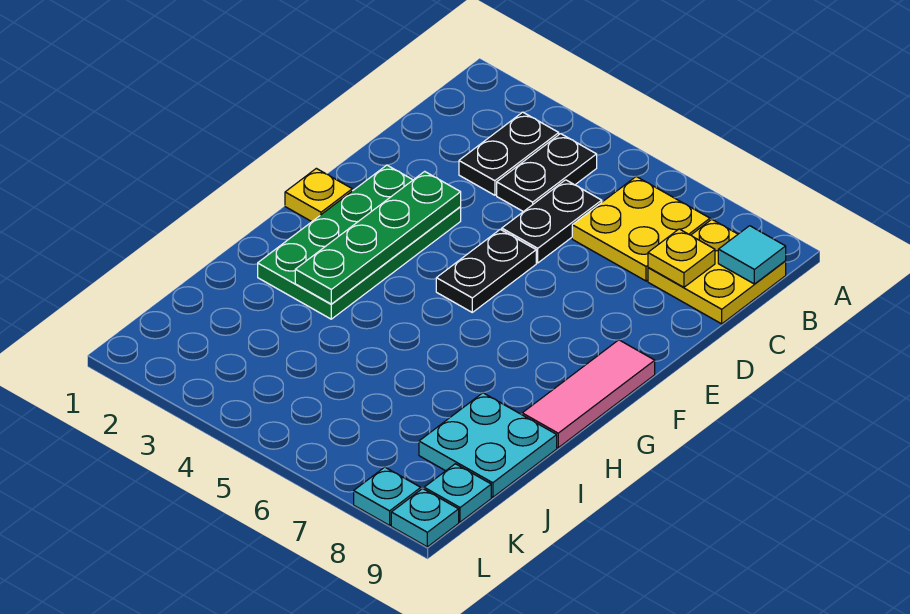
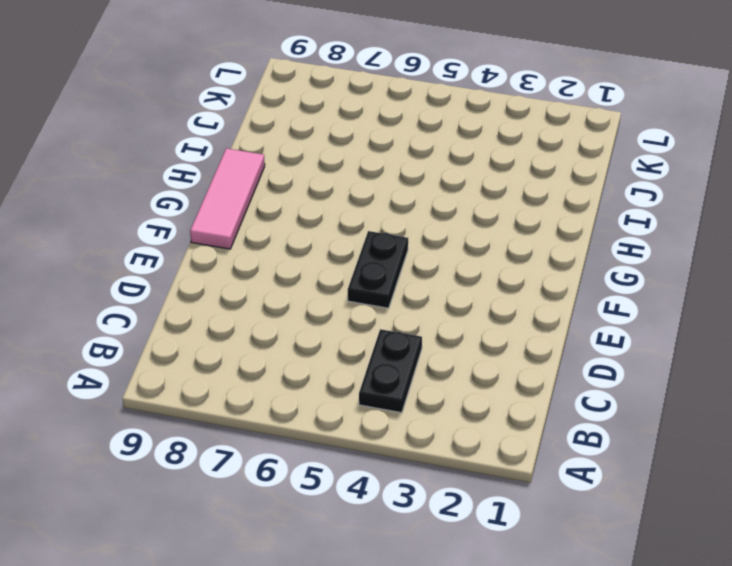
none -> black 1x2 plate [459,112,559,195]
none -> yellow 2x2 plate [572,176,710,281]
none -> yellow 2x2 plate [648,219,786,324]

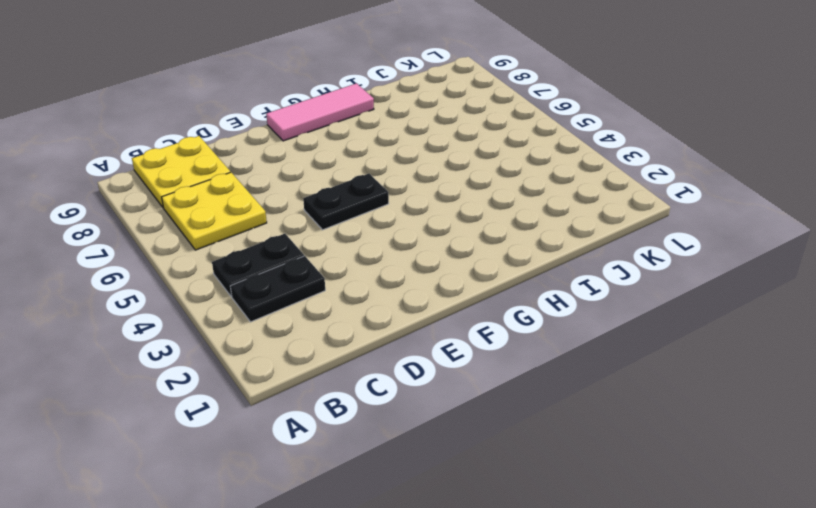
none -> black 1x2 plate [502,180,602,263]
none -> green 2x4 plate [258,165,461,319]
none -> yellow 1x1 plate [285,168,352,222]

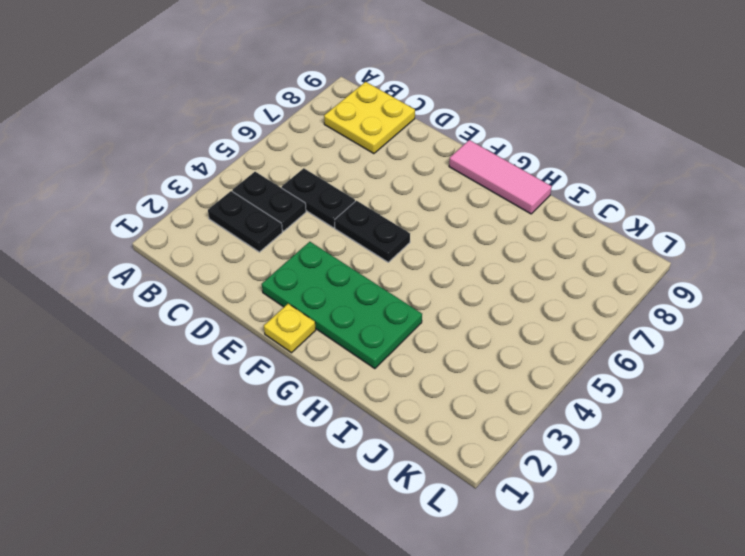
none -> yellow 2x2 plate [572,176,710,281]
none -> cyan 2x2 plate [419,393,557,497]
none -> cyan 1x1 plate [424,464,491,522]

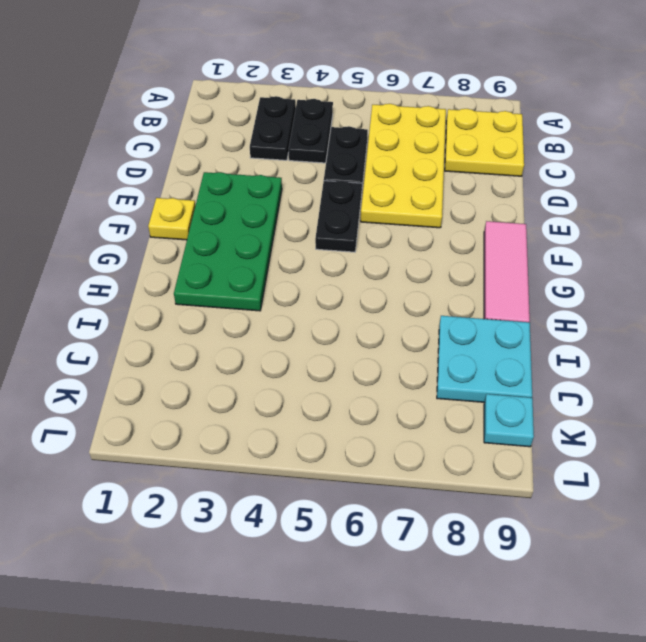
yellow 2x4 plate [361,104,446,228] -> yellow 2x2 plate [572,176,710,281]
none -> cyan 1x1 plate [354,467,421,525]
none -> cyan 1x1 plate [391,489,459,547]
none -> cyan 1x1 tile [718,226,786,284]

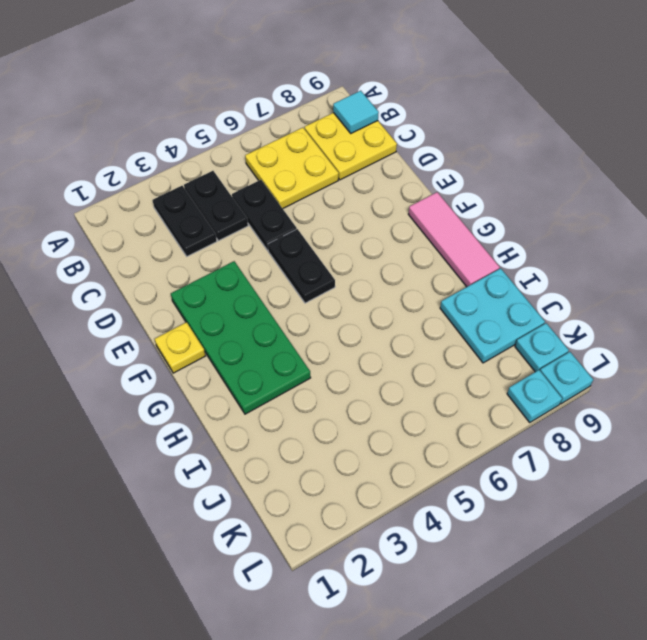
none -> yellow 1x1 plate [648,229,715,287]
none -> green 1x4 plate [295,171,461,304]

